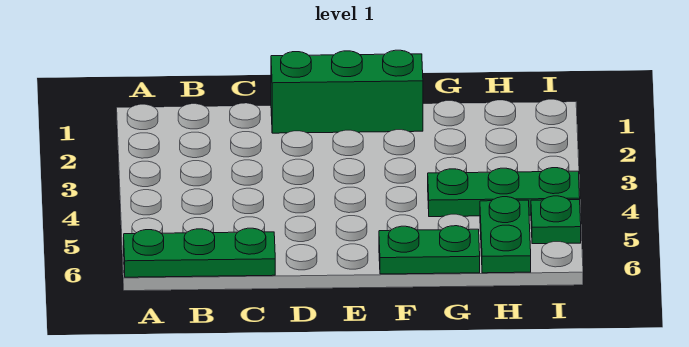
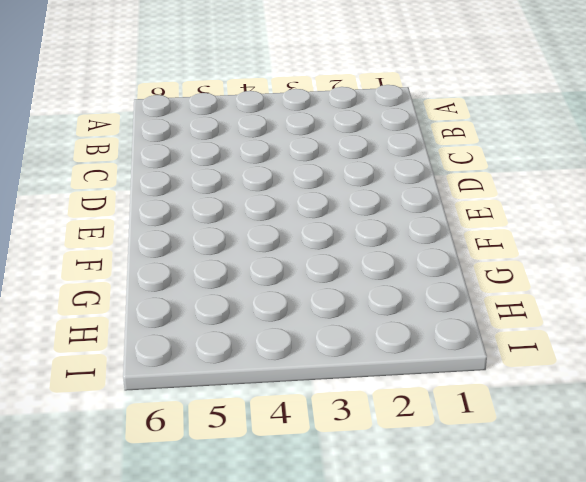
none -> green 1x3 plate [124,228,275,277]
none -> green 1x3 brick [271,50,423,133]

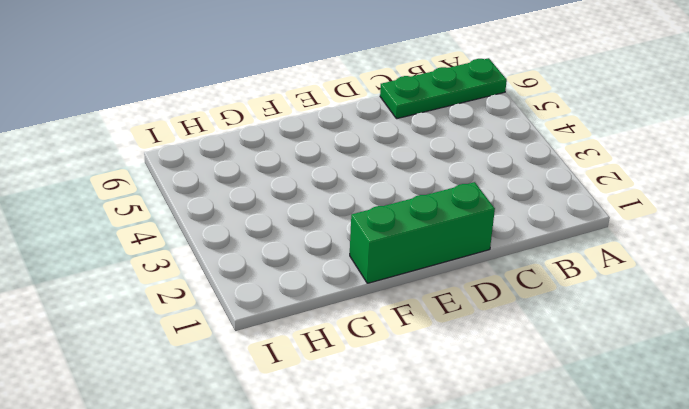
none -> green 1x2 plate [379,226,480,274]
none -> green 1x3 plate [428,168,580,217]

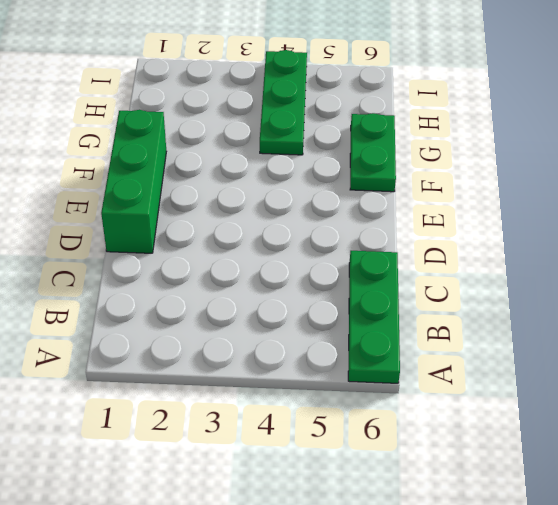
none -> green 1x2 plate [480,197,531,273]
none -> green 1x1 plate [531,196,581,244]

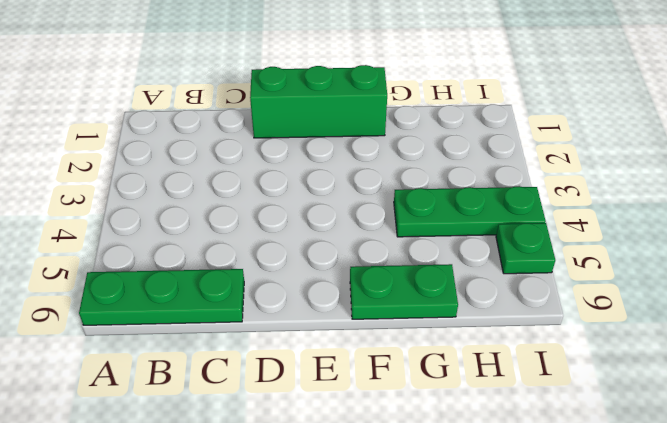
none -> green 1x2 plate [480,197,531,273]

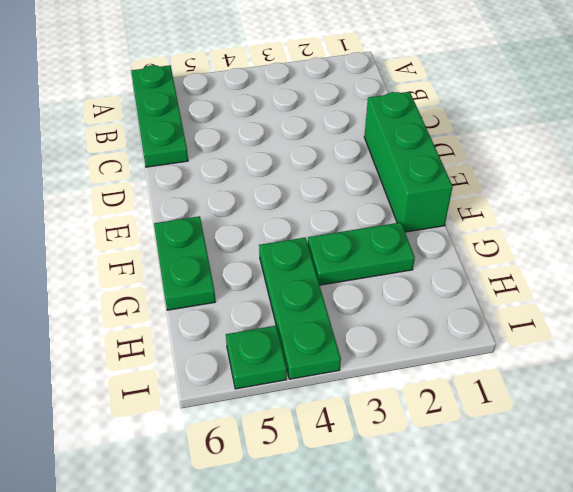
green 1x2 plate [308,223,415,285] -> green 1x2 plate moved to [480,197,531,273]

